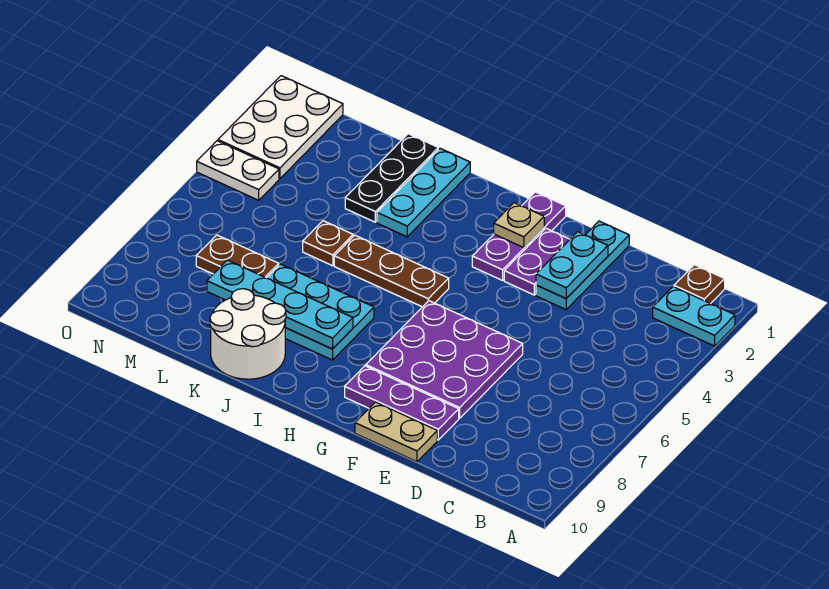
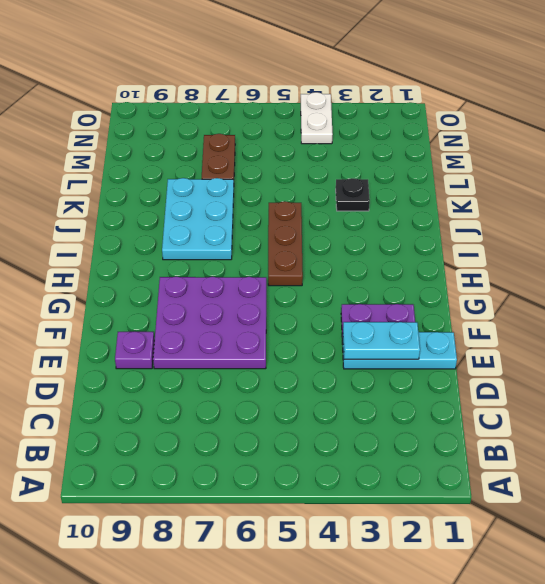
purple 1x1 plate [115,331,154,369] -> purple 1x3 plate [345,366,459,440]
black 1x1 plate [336,178,370,211] -> black 1x3 plate [345,134,438,222]
none -> cyan 1x2 plate [653,287,735,346]
none -> brown 1x1 plate [674,265,725,304]
none -> tan 1x2 plate [355,402,437,462]

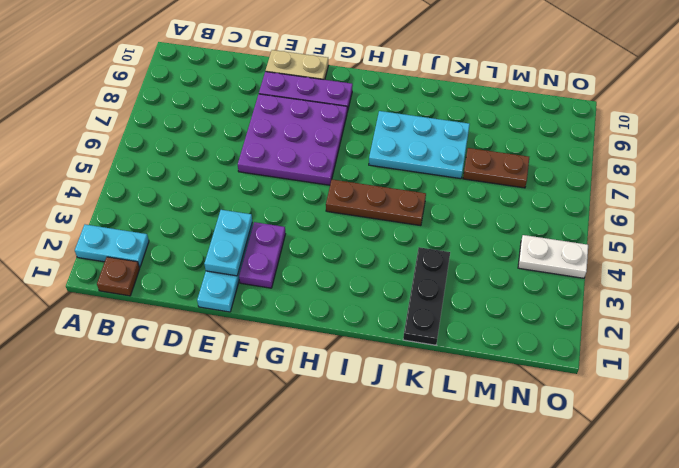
none -> purple 1x3 plate [472,192,566,280]
none -> cyan 1x3 plate [377,148,470,237]
none -> white 2x2 round brick [210,289,286,379]

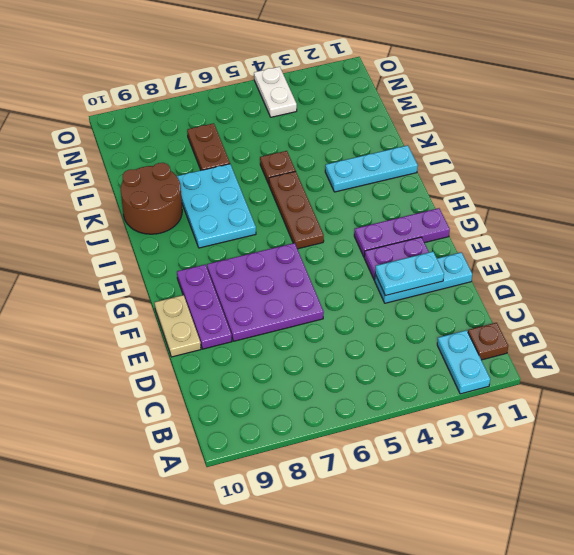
brown 2x2 round brick [121,163,182,234] -> white 2x2 round brick [210,289,286,379]
none -> black 1x3 plate [345,134,438,222]
none -> white 2x3 plate [218,76,343,179]
none -> tan 1x1 plate [494,203,544,248]

